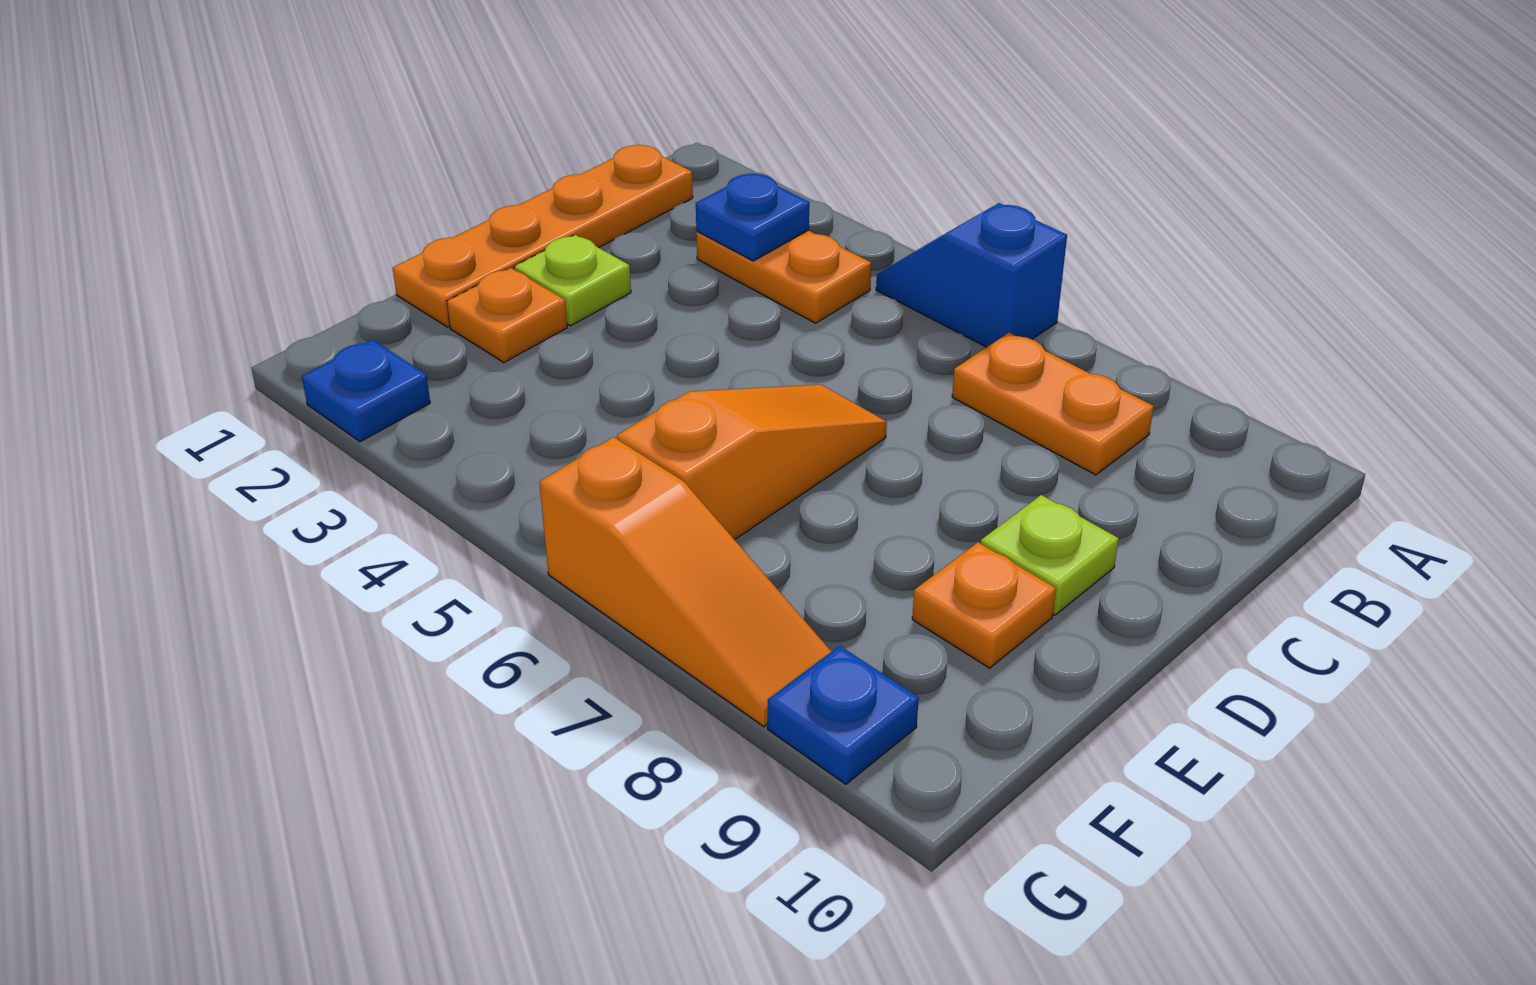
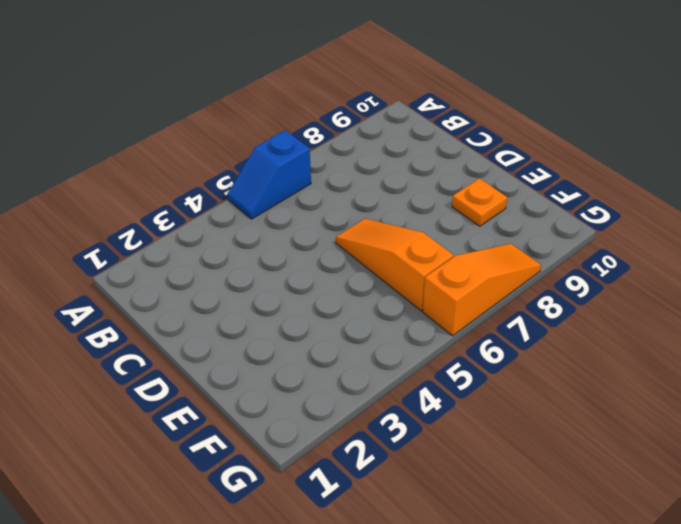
none -> orange 1x4 plate [393,145,693,327]
none -> orange 1x2 plate [696,231,871,323]
none -> orange 1x2 plate [952,333,1154,475]

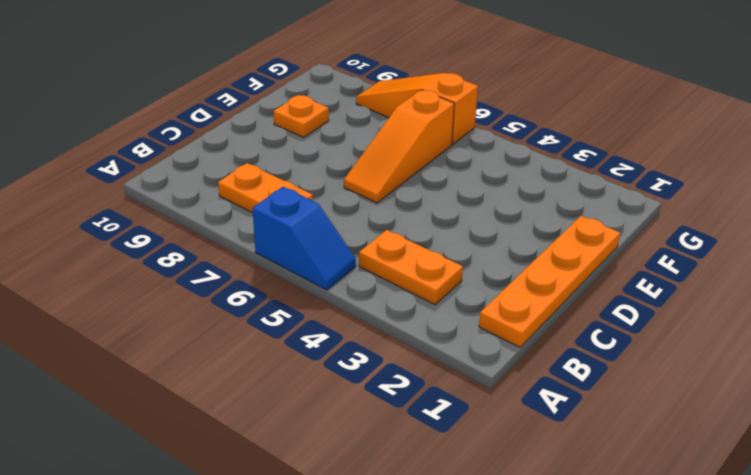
none -> lime 1x1 plate [514,235,631,326]
none -> lime 1x1 plate [981,495,1119,615]
none -> orange 1x1 plate [447,268,567,362]

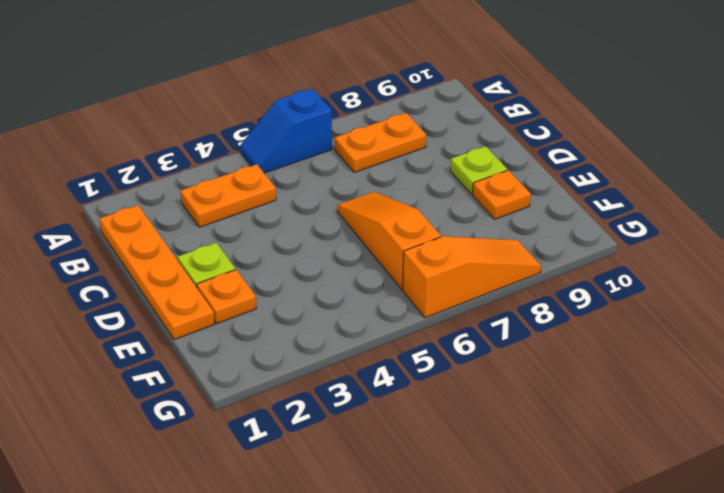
none -> blue 1x1 plate [302,340,430,442]
none -> blue 1x1 plate [768,646,919,784]
none -> blue 1x1 plate [696,173,809,261]

